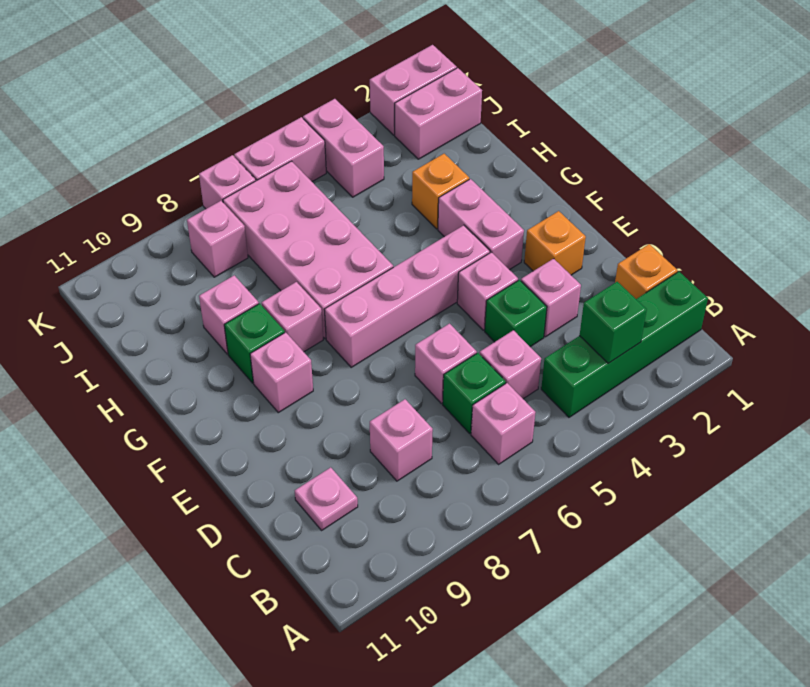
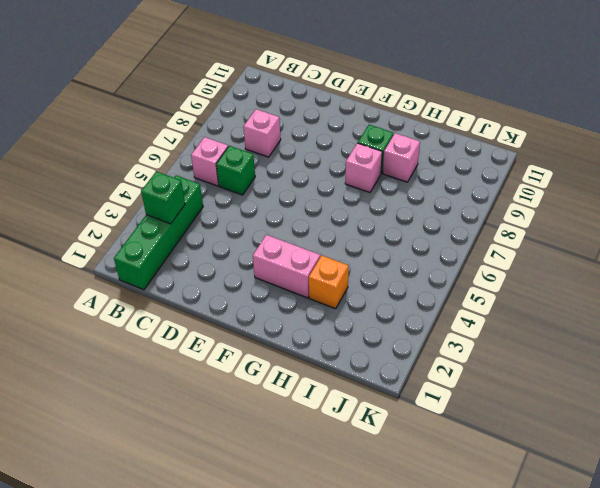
none -> orange 1x1 brick [615,244,678,299]
none -> pink 1x1 brick [480,330,541,399]
none -> pink 1x1 plate [295,467,358,530]

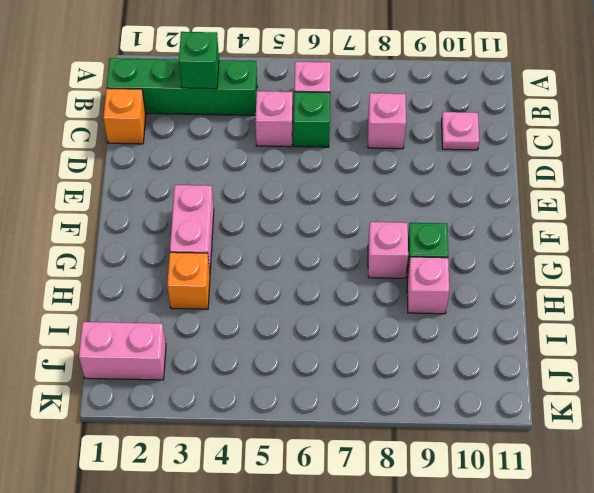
none -> pink 1x1 brick [521,259,581,337]
none -> green 1x1 brick [485,280,547,347]
none -> pink 1x1 brick [415,324,477,404]

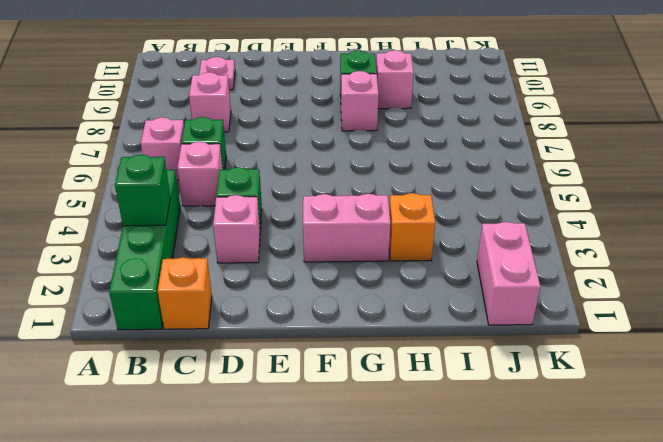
none -> pink 1x1 brick [415,324,477,404]
none -> orange 1x1 brick [524,211,586,275]
none -> pink 1x1 brick [457,252,518,330]

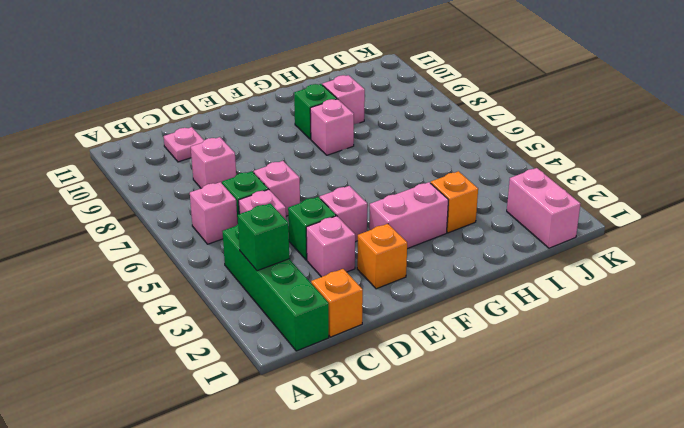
none -> pink 1x4 brick [324,225,490,367]
none -> pink 1x1 brick [250,332,313,413]
none -> pink 2x4 brick [223,161,393,339]

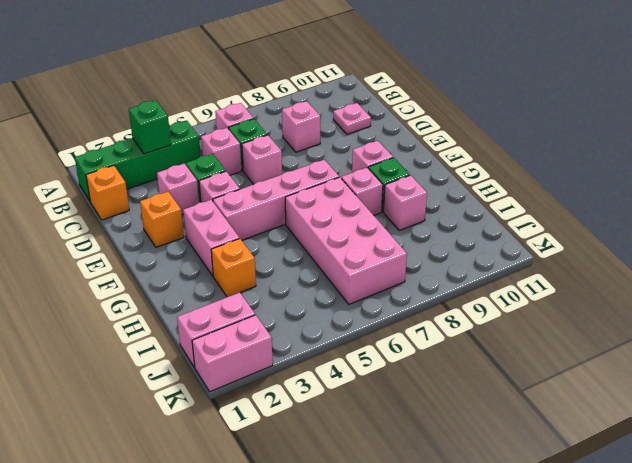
none -> pink 1x2 brick [303,99,384,197]
none -> pink 1x1 brick [187,201,248,277]
none -> pink 1x2 brick [234,117,326,181]

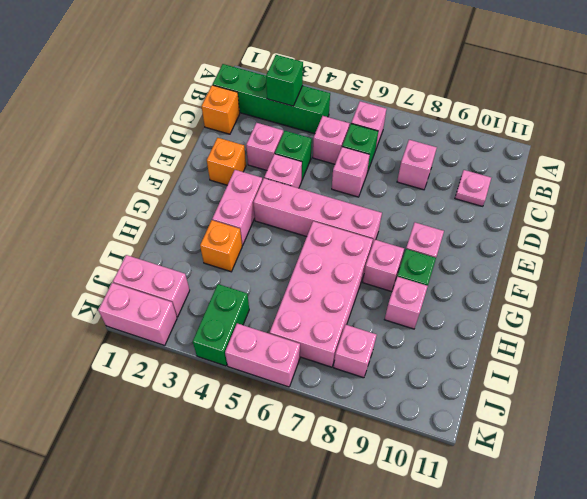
green 1x2 brick [193,284,249,366] -> pink 1x2 brick [303,99,384,197]
none -> pink 1x1 brick [199,155,256,209]

